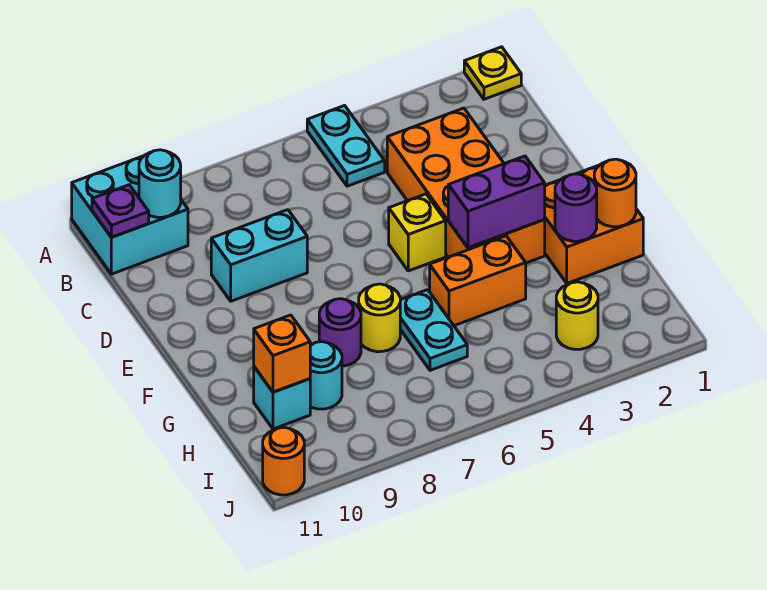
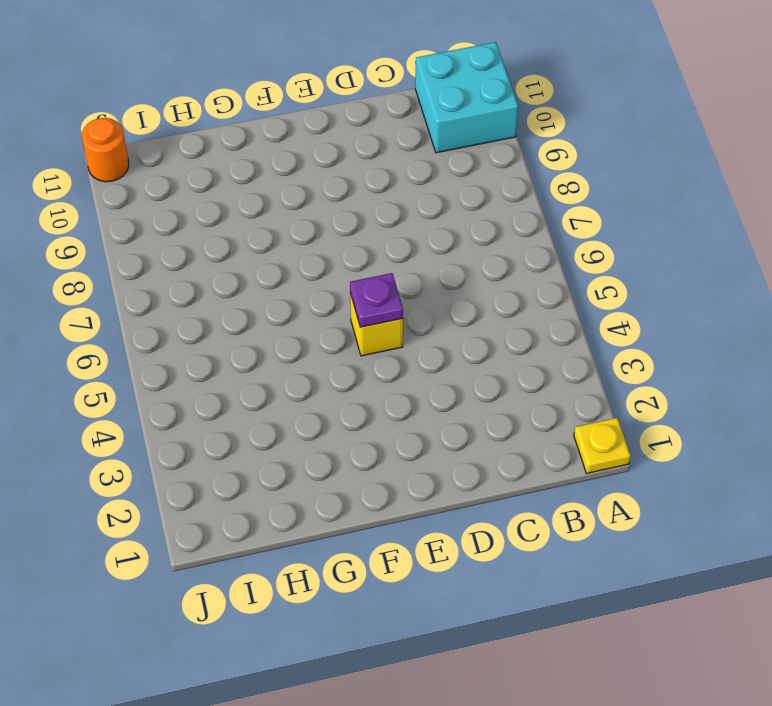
purple 1x1 plate [350,273,403,327] -> purple 1x1 plate moved to [92,185,149,237]
none -> cyan 1x2 plate [307,106,385,186]
none -> orange 2x4 brick [387,108,545,263]
none -> cyan 1x2 brick [211,210,307,301]

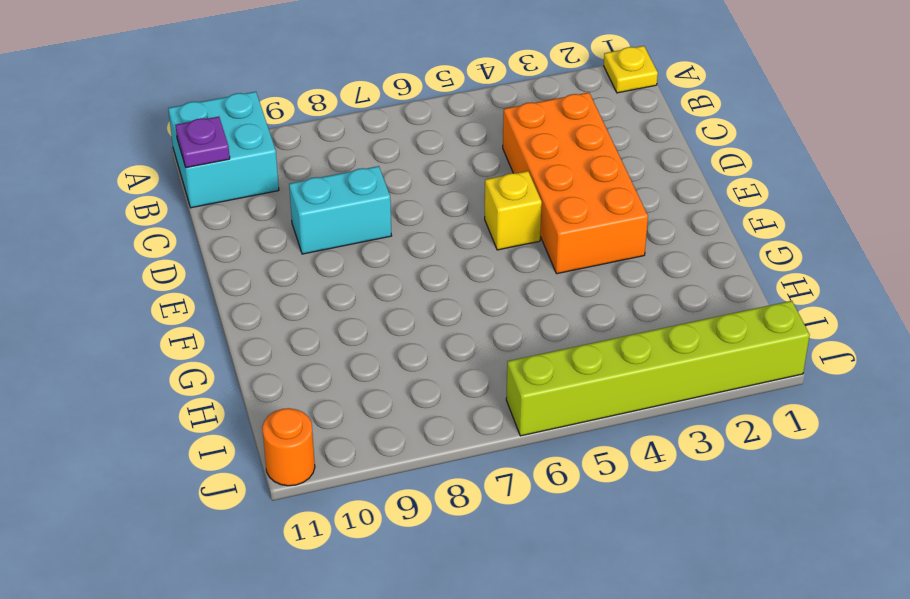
lime 1x6 brick [506,301,810,436] -> none
none -> cyan 1x2 plate [307,106,385,186]
none -> orange 2x2 brick [544,165,643,283]
none -> orange 1x2 brick [430,236,526,326]

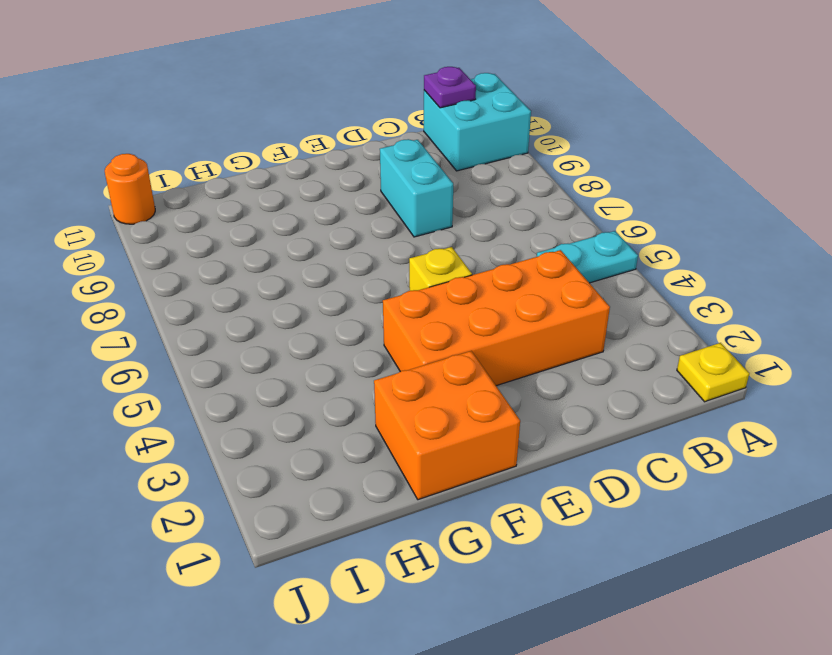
none -> orange 1x2 brick [430,236,526,326]
none -> cyan 1x2 plate [400,290,467,370]
none -> yellow 1x1 round brick [359,284,400,352]

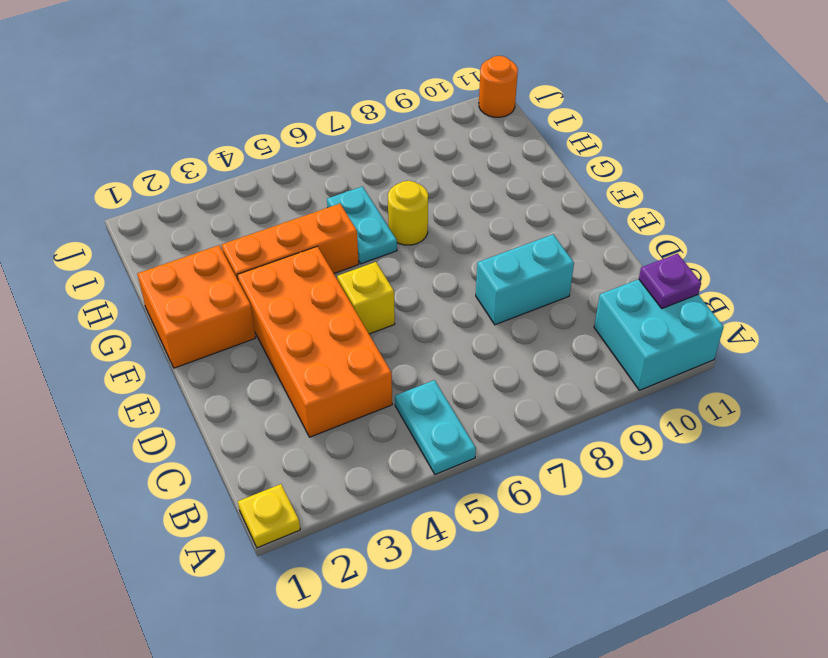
orange 1x3 brick [221,204,359,280] -> orange 1x2 brick [430,236,526,326]
none -> purple 1x1 round brick [319,299,361,366]
none -> cyan 1x1 round brick [310,342,342,409]
none -> cyan 1x1 brick [254,367,310,429]

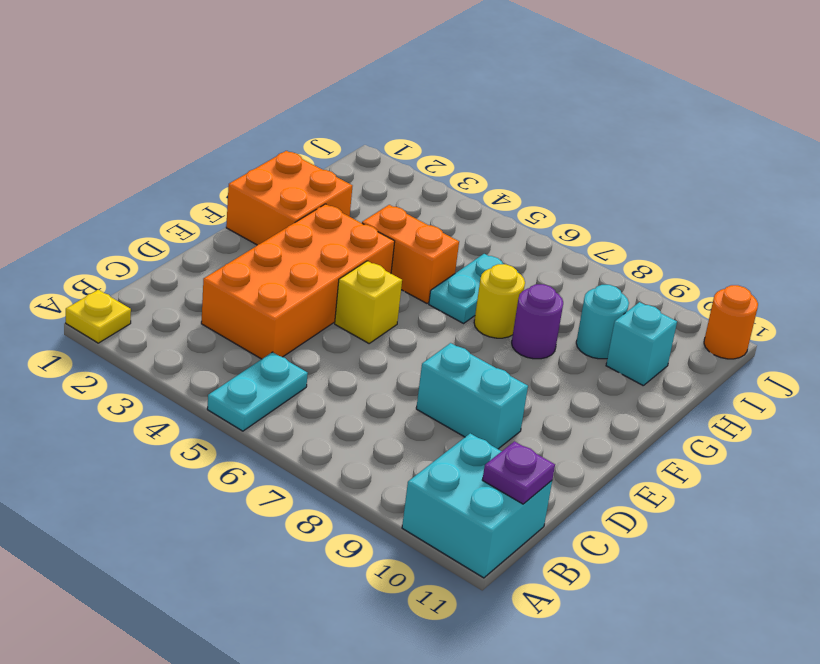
none -> yellow 1x1 round brick [556,282,598,349]
none -> cyan 1x1 round brick [139,150,181,217]
none -> purple 1x2 brick [448,156,545,248]

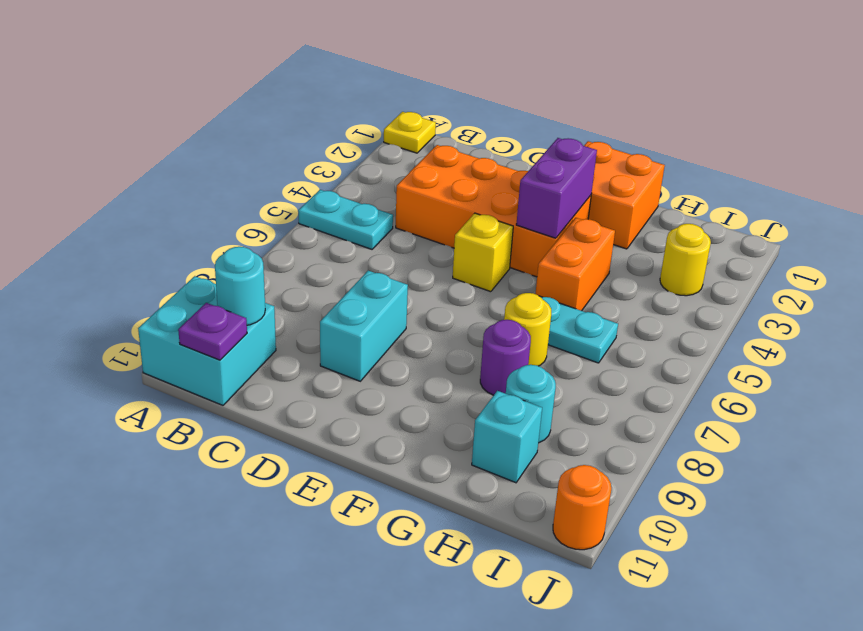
none -> orange 1x1 round brick [594,159,636,227]
none -> purple 1x1 round brick [555,174,597,241]
none -> orange 1x1 brick [254,315,310,392]

